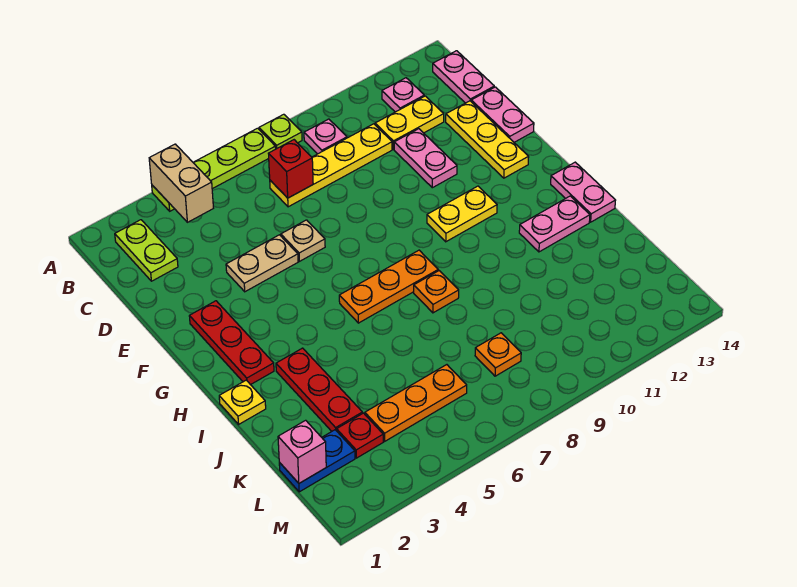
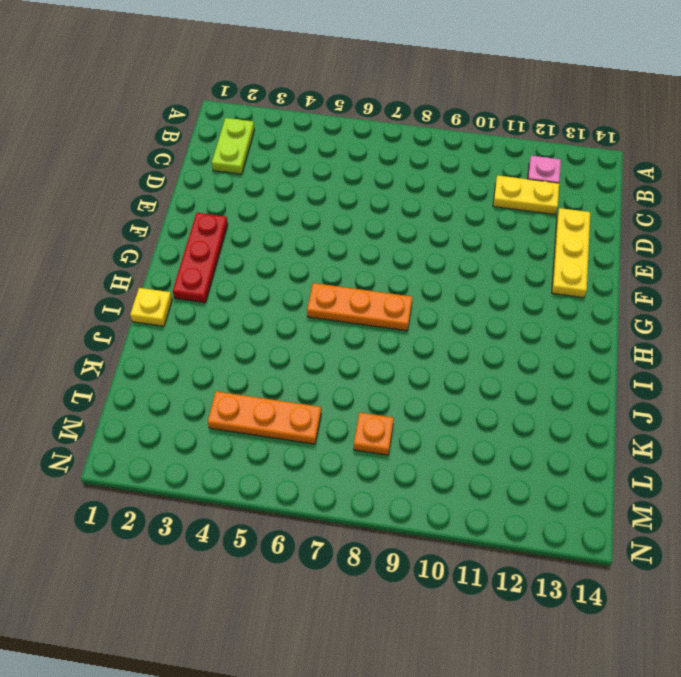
none -> lime 1x4 plate [152,128,276,211]
none -> lime 1x1 plate [259,114,302,149]
none -> pink 1x1 plate [304,119,347,154]

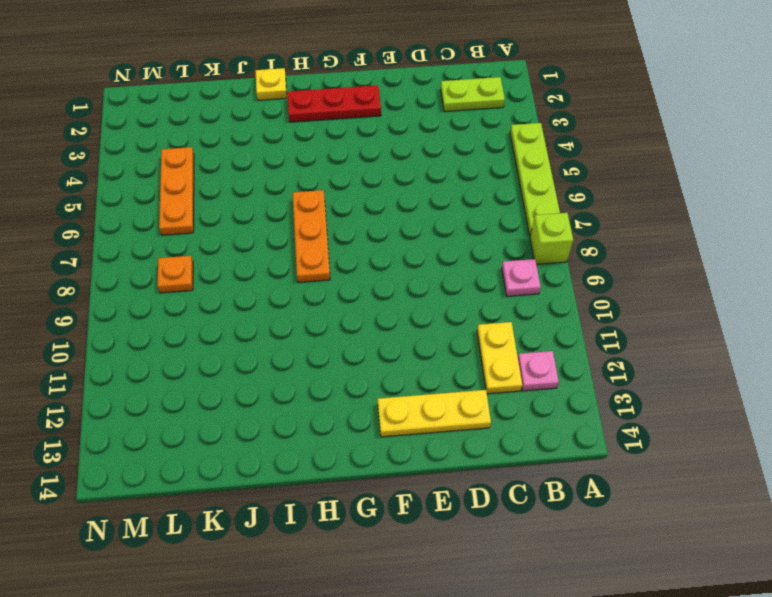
lime 1x1 brick [530,213,573,264] -> lime 1x1 plate [259,114,302,149]
none -> pink 1x2 plate [433,51,494,103]
none -> yellow 1x4 plate [270,124,392,207]
none -> pink 1x2 plate [394,129,457,188]

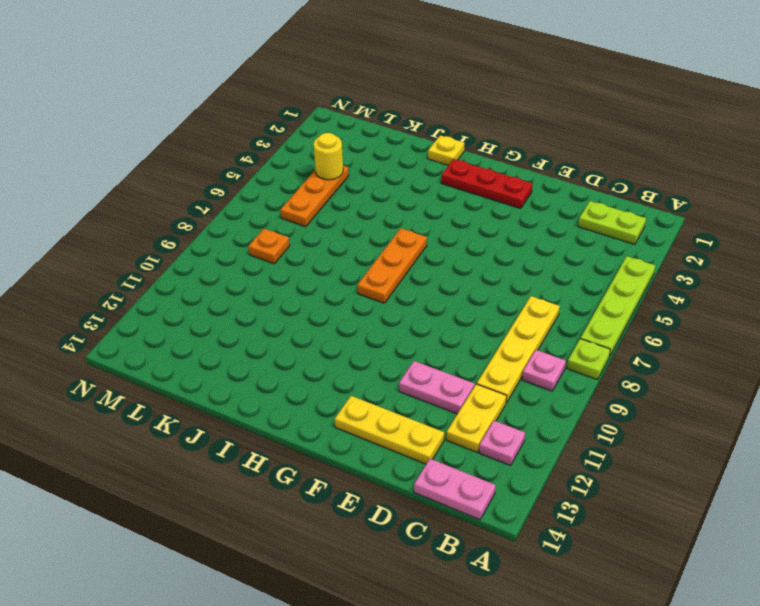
yellow 1x1 round brick [314,133,343,180] -> none
none -> pink 1x2 plate [471,87,534,142]
none -> tan 1x2 plate [226,235,298,292]
none -> tan 1x1 plate [281,220,325,261]

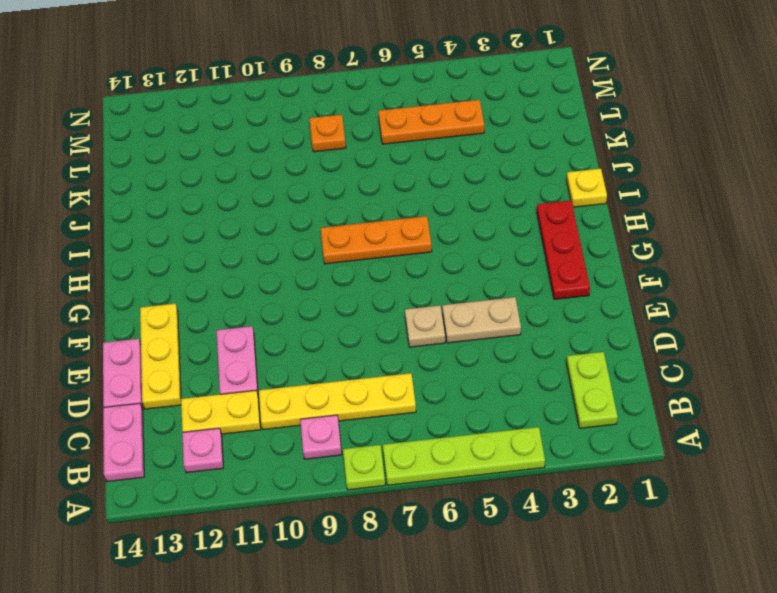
none -> yellow 1x2 plate [427,186,497,242]
none -> pink 1x2 plate [551,162,616,222]
none -> red 1x3 plate [276,348,363,431]

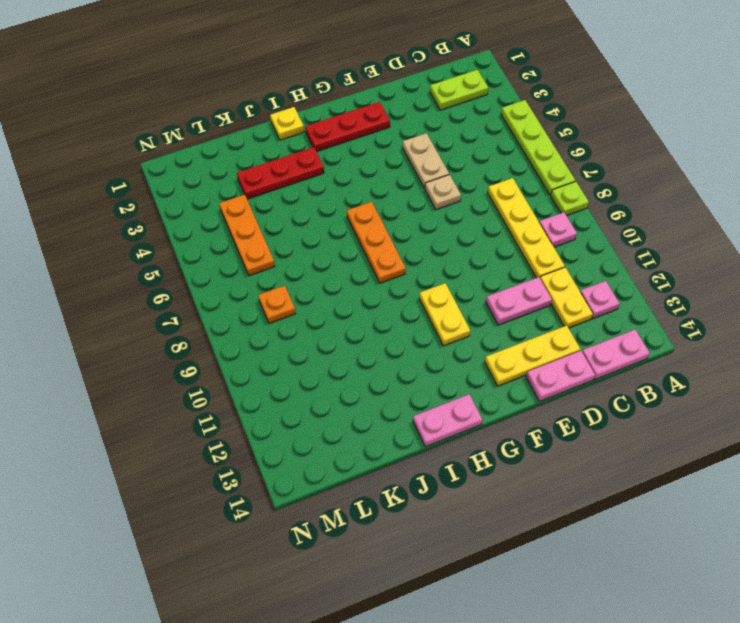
none -> orange 1x1 plate [414,271,459,313]
none -> pink 1x2 plate [519,196,590,252]
none -> blue 1x2 plate [279,430,355,492]

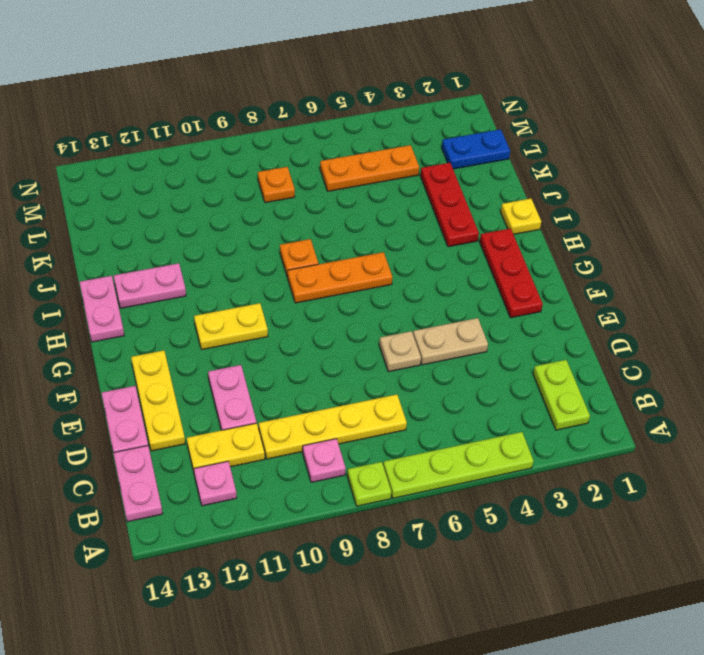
none -> red 1x1 plate [337,413,383,458]
none -> tan 1x2 brick [149,144,213,222]
none -> red 1x1 brick [268,140,313,198]

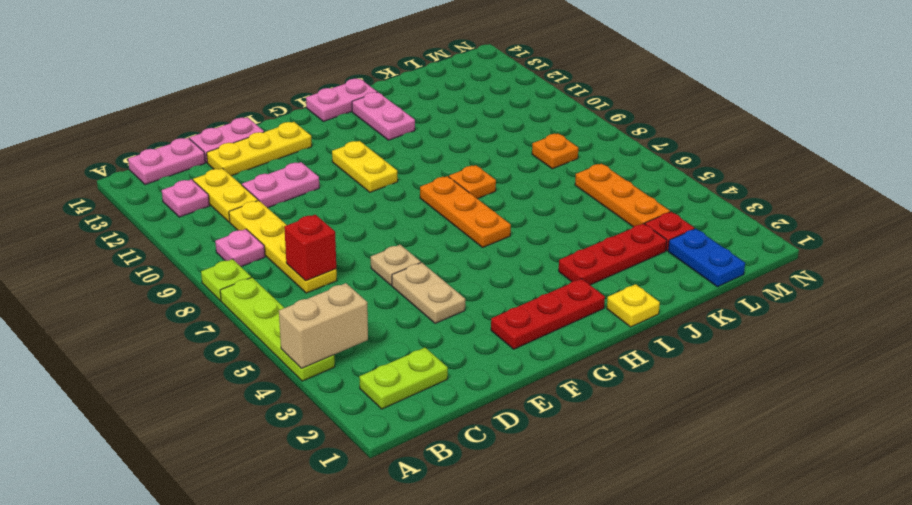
none -> pink 1x1 brick [278,420,326,483]

